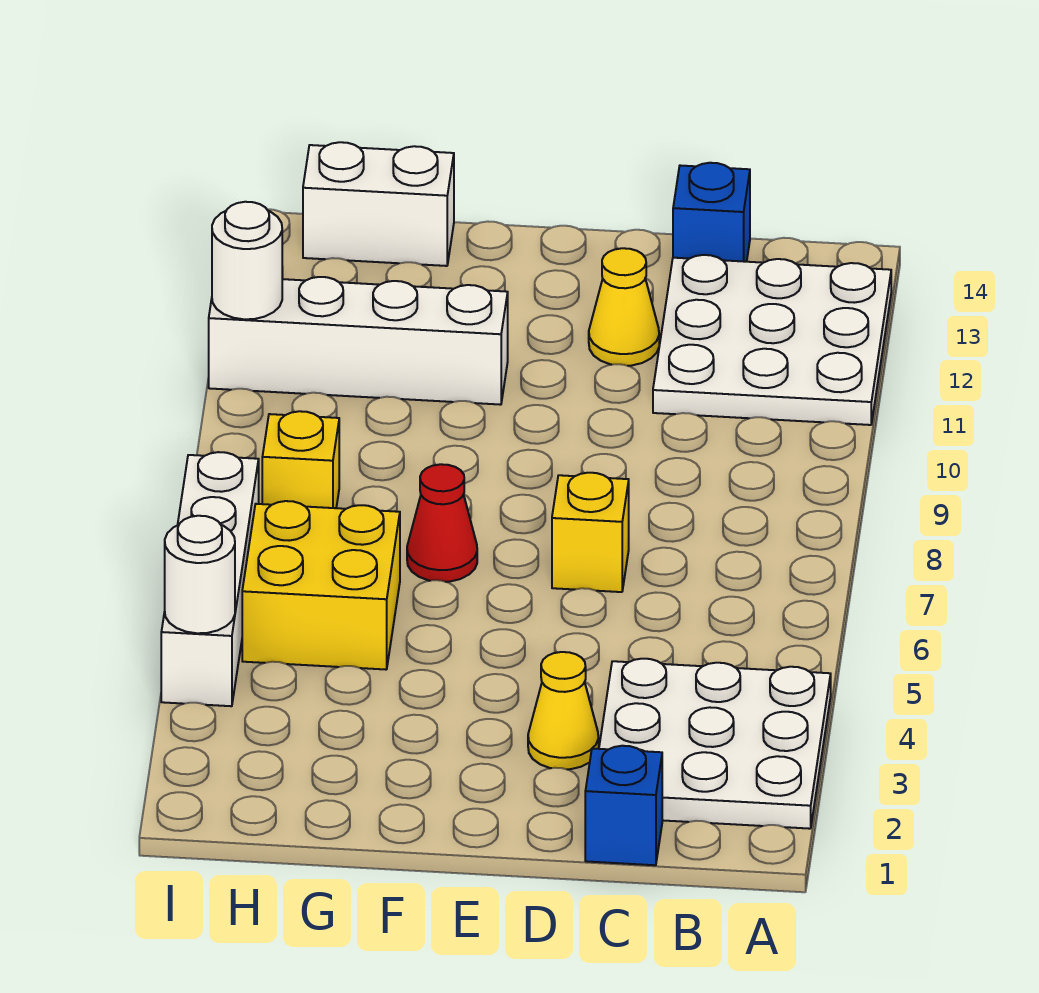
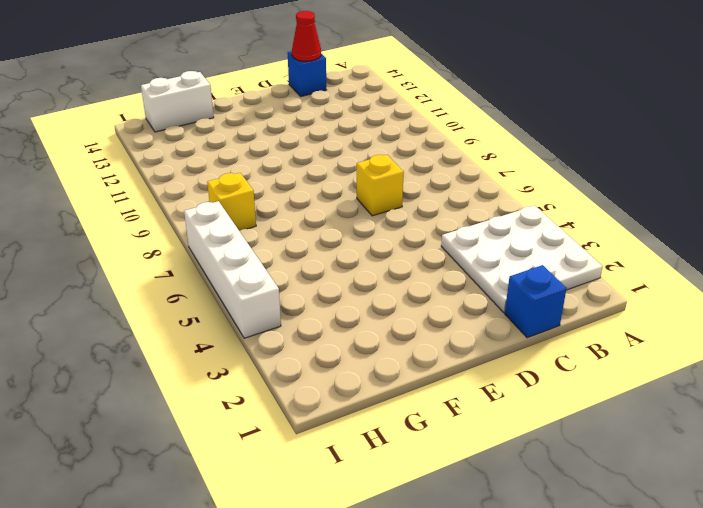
red 1x1 cone [292,11,321,61] -> red 1x1 cone moved to [407,464,477,582]
none -> white 3x3 plate [653,255,891,425]
none -> yellow 1x1 cone [528,652,599,769]
none -> yellow 1x1 cone [589,248,659,366]

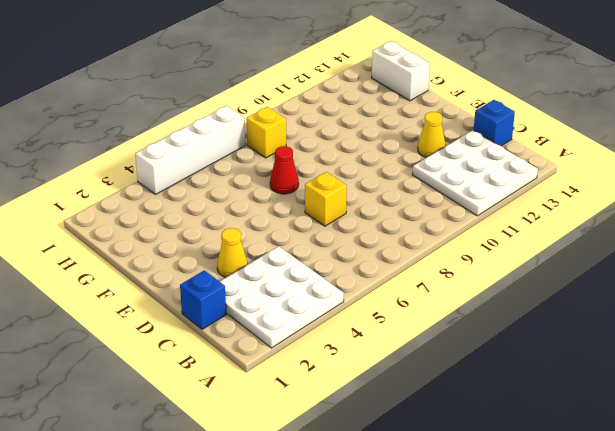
none -> white 1x4 brick [209,277,508,405]
none -> yellow 2x2 brick [242,501,400,670]
none -> white 1x1 round brick [165,516,235,633]

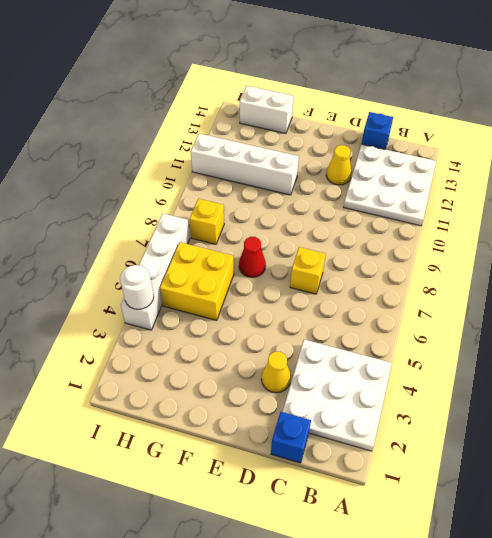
none -> white 1x1 round brick [212,202,282,319]

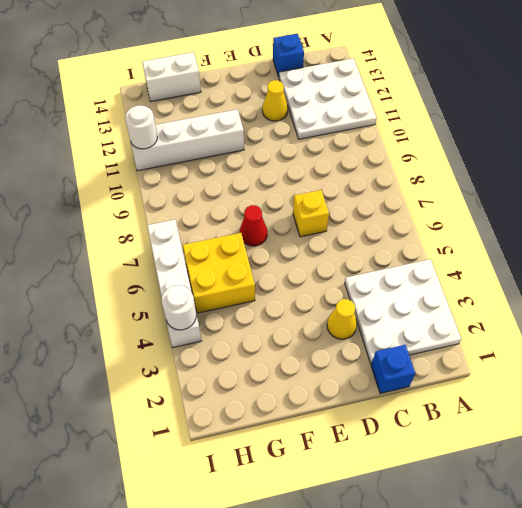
none -> yellow 1x1 brick [262,411,339,508]

